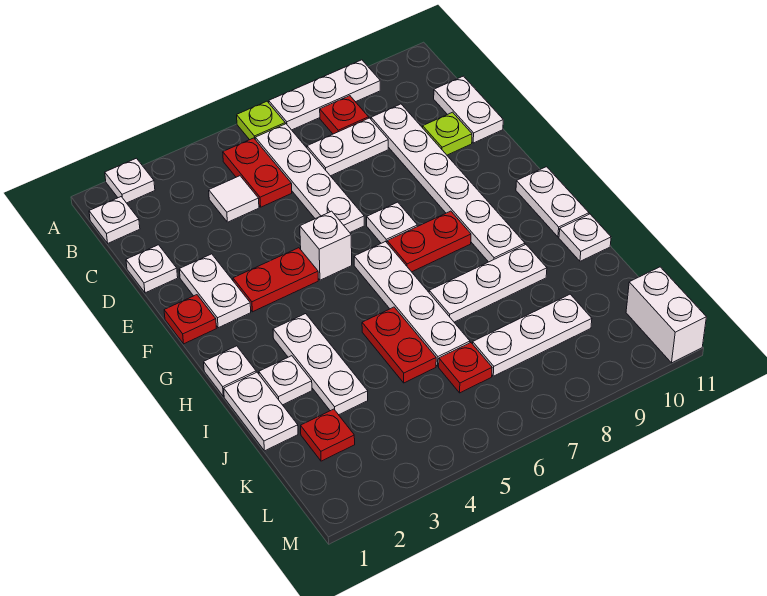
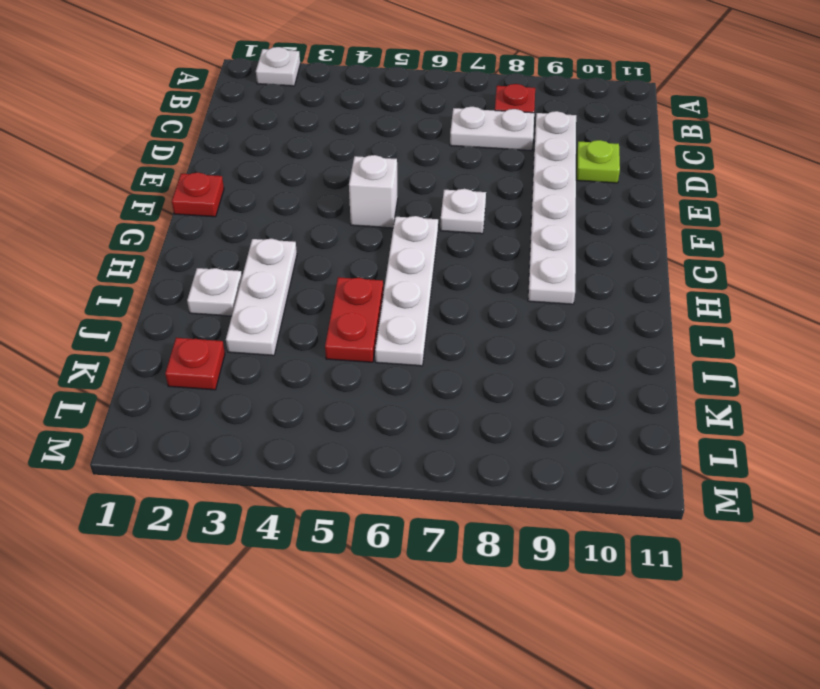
none -> lime 1x1 plate [237,101,285,140]
none -> white 1x3 plate [269,60,380,130]
none -> white 1x1 plate [89,197,140,243]
none -> red 1x2 plate [223,138,292,207]

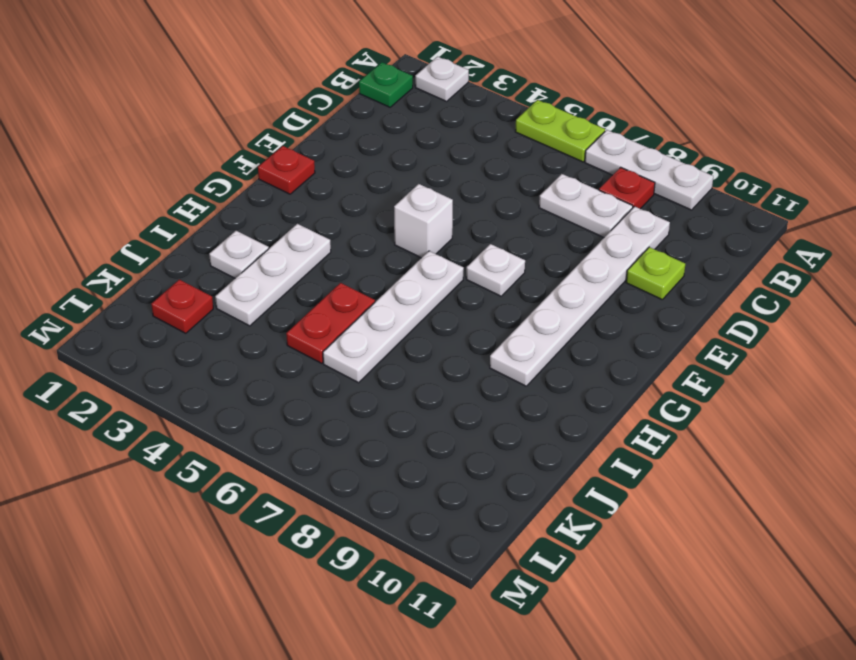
lime 1x2 plate [515,100,605,162] -> lime 1x1 plate [237,101,285,140]
green 1x1 plate [359,62,413,107] -> white 1x1 plate [89,197,140,243]
none -> red 1x2 plate [223,138,292,207]
none -> white 1x4 plate [255,124,364,232]
none -> white 1x1 tile [209,176,259,222]
none -> white 1x2 plate [434,76,503,143]

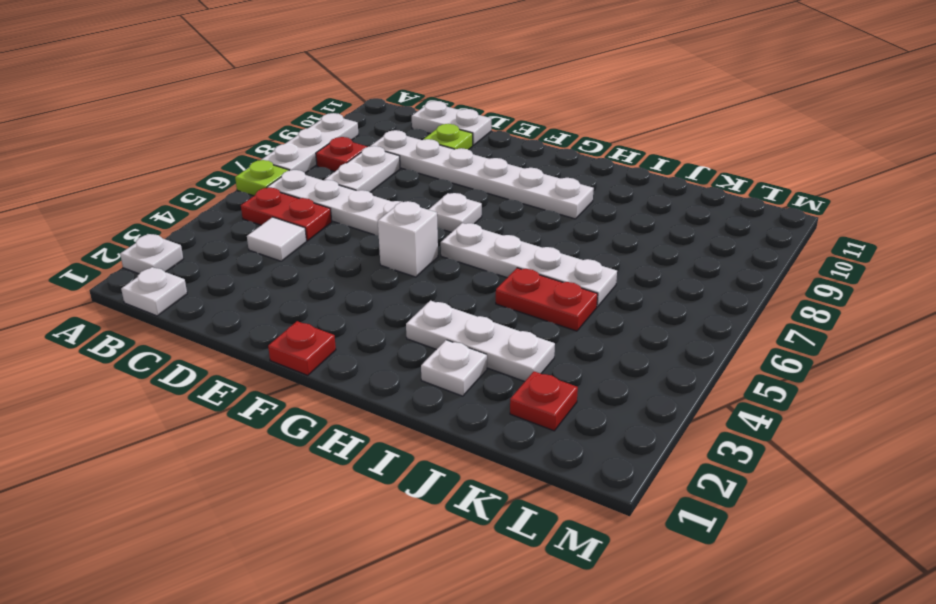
none -> white 1x1 plate [126,245,178,293]
none -> white 1x2 plate [179,254,251,328]
none -> red 1x2 plate [233,248,318,312]
none -> red 1x2 plate [387,211,471,272]

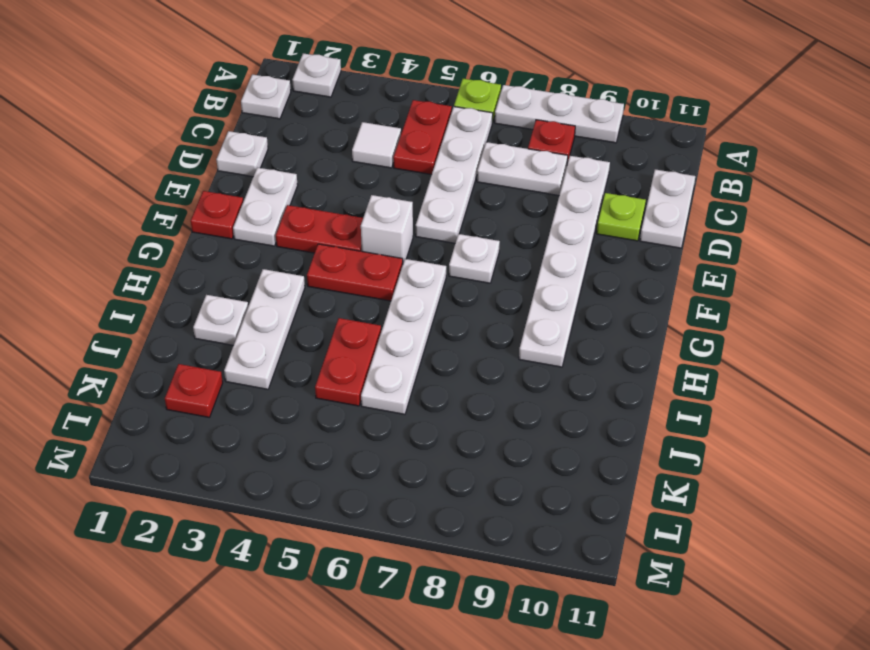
red 1x2 plate [307,244,403,301] -> red 1x2 plate moved to [387,211,471,272]
none -> white 1x2 plate [516,167,589,237]
none -> white 1x1 plate [204,346,256,396]
none -> white 1x2 plate [224,372,298,451]
none -> white 1x3 plate [429,245,547,322]

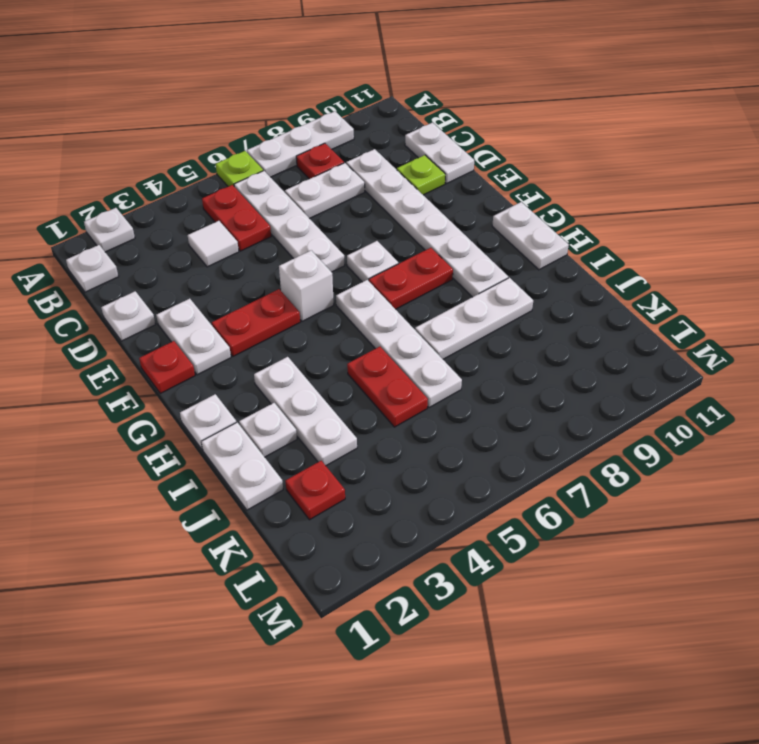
none -> white 1x1 plate [559,214,611,261]
none -> red 1x1 plate [439,343,492,393]
none -> white 1x3 plate [473,294,592,376]
none -> white 1x2 brick [626,267,706,363]

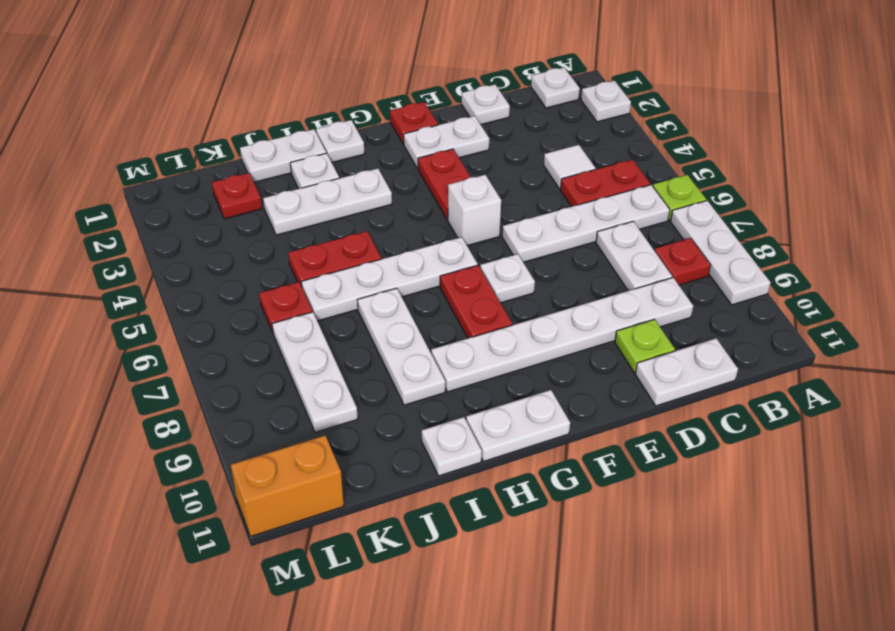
orange 1x2 brick [231,436,344,537] -> white 1x2 brick [626,267,706,363]

